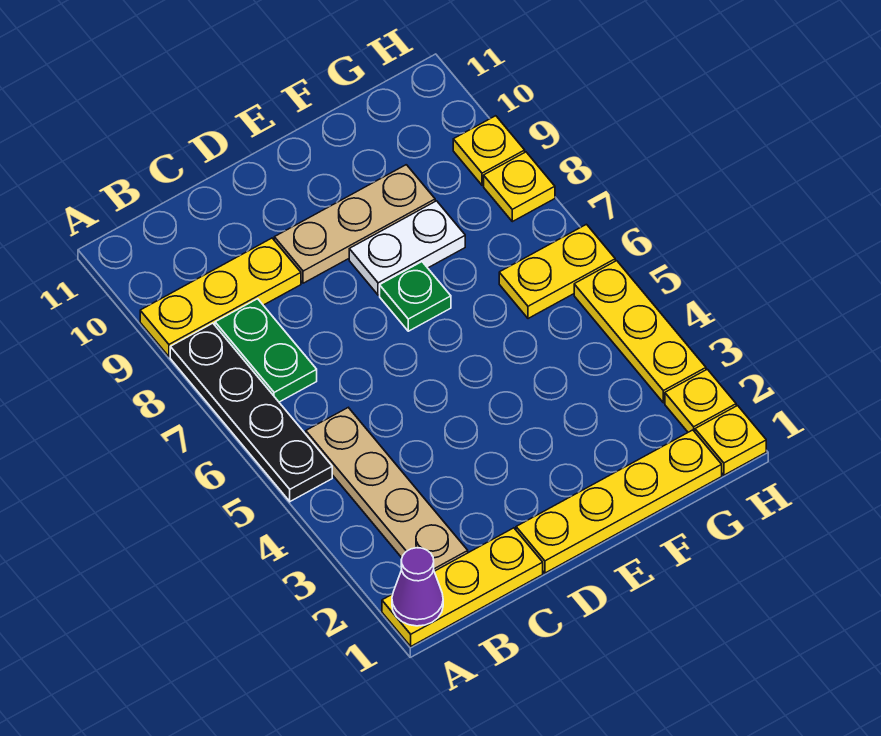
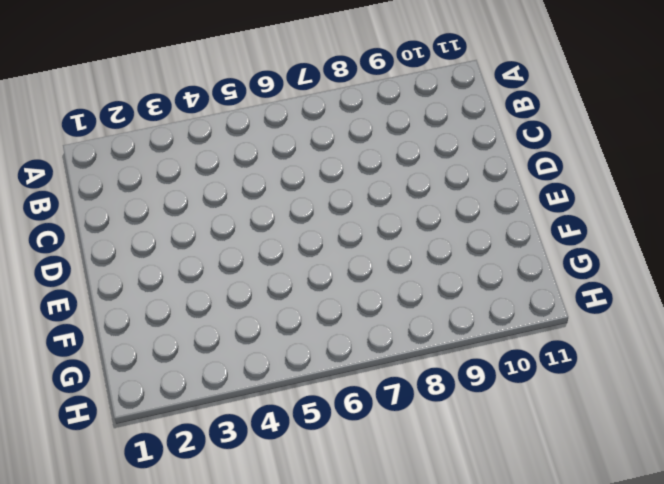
none -> yellow 1x3 plate [382,528,543,646]
none -> black 1x4 plate [170,323,332,501]
none -> yellow 1x3 plate [140,238,301,357]

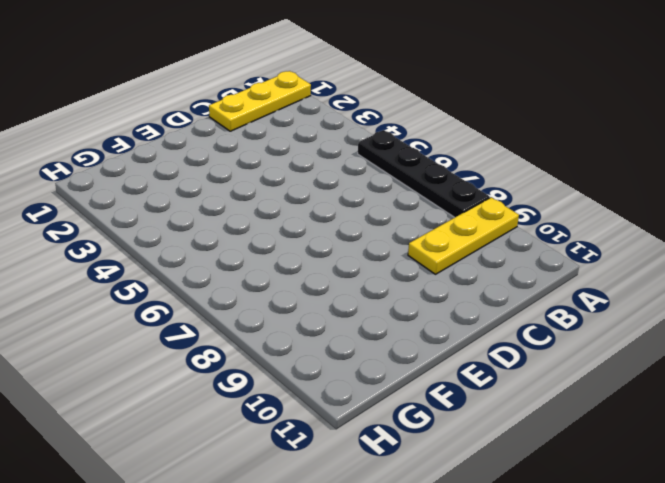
none -> tan 1x4 plate [306,408,468,571]
none -> green 1x2 plate [215,299,317,402]
none -> yellow 1x4 plate [516,430,722,573]

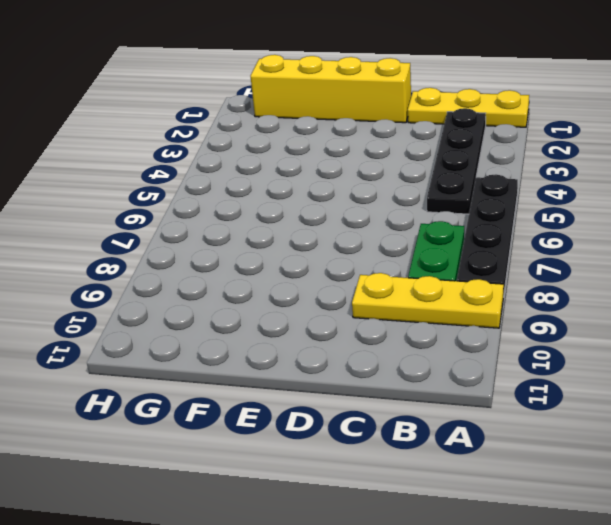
black 1x4 plate [427,108,486,214] -> tan 1x4 plate [306,408,468,571]
yellow 1x4 brick [251,55,411,123] -> yellow 1x4 plate [516,430,722,573]
none -> tan 1x3 plate [274,165,435,283]
none -> green 1x1 plate [380,262,451,331]
none -> white 1x2 plate [349,201,465,295]

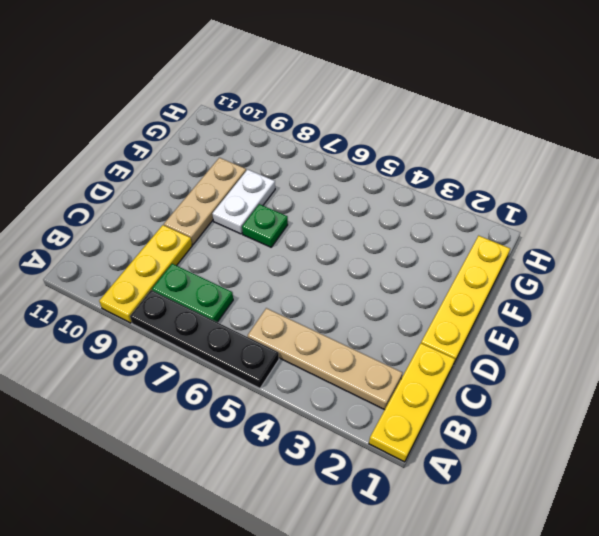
none -> yellow 1x2 plate [499,224,615,319]
none -> yellow 1x1 plate [695,406,766,475]
none -> yellow 1x1 plate [665,369,736,432]

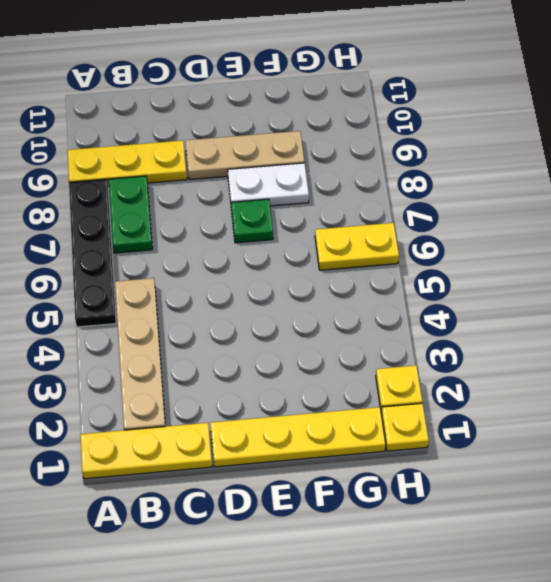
none -> yellow 1x3 plate [574,261,706,403]
none -> yellow 1x1 plate [484,152,555,222]
none -> yellow 1x1 plate [453,116,525,185]

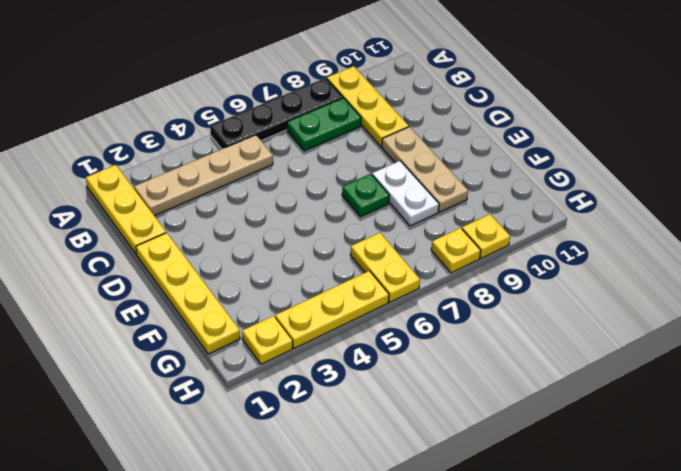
none -> yellow 1x1 plate [695,406,766,475]
none -> purple 1x1 cone [392,548,443,626]

